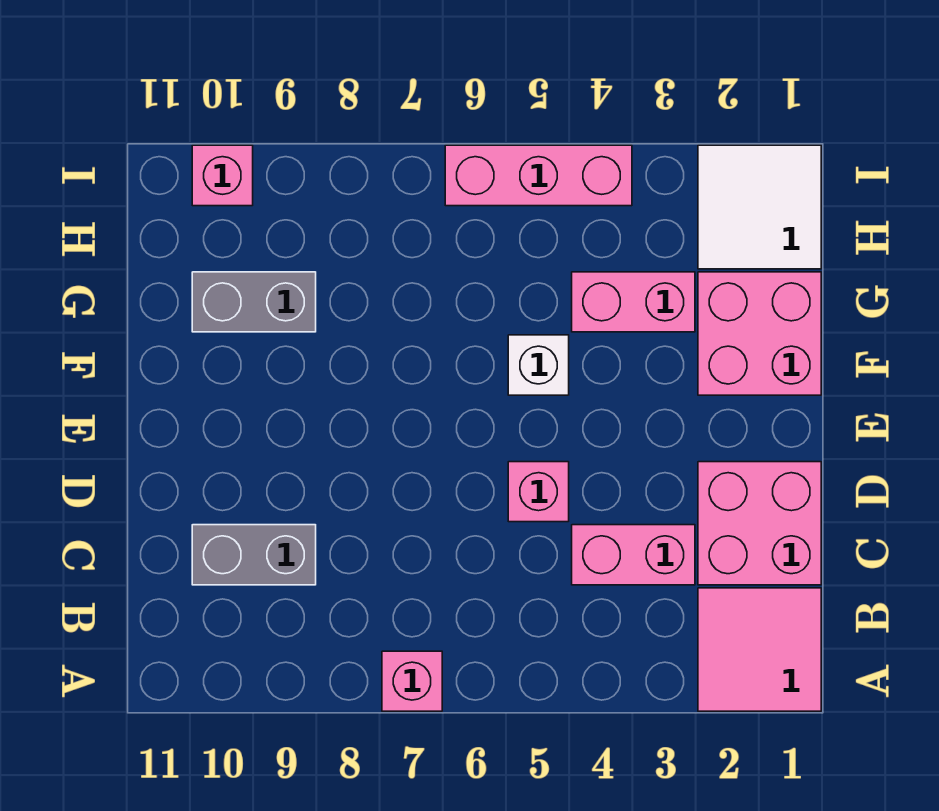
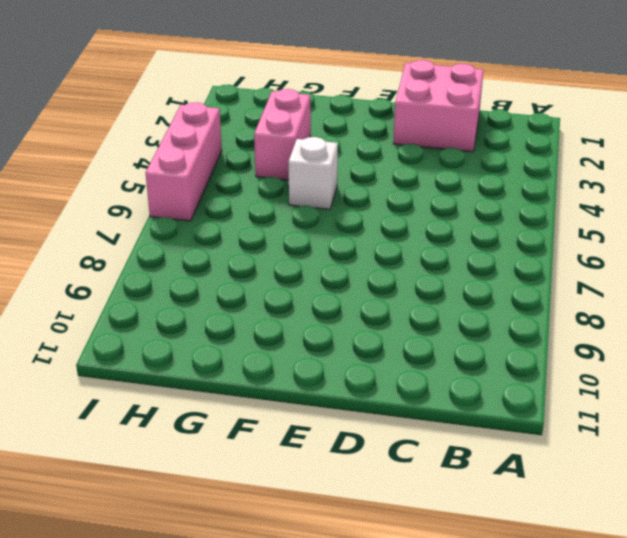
none -> pink 2x2 tile [698,588,821,711]
none -> pink 1x1 brick [382,651,442,711]
none -> pink 1x2 brick [572,525,695,585]

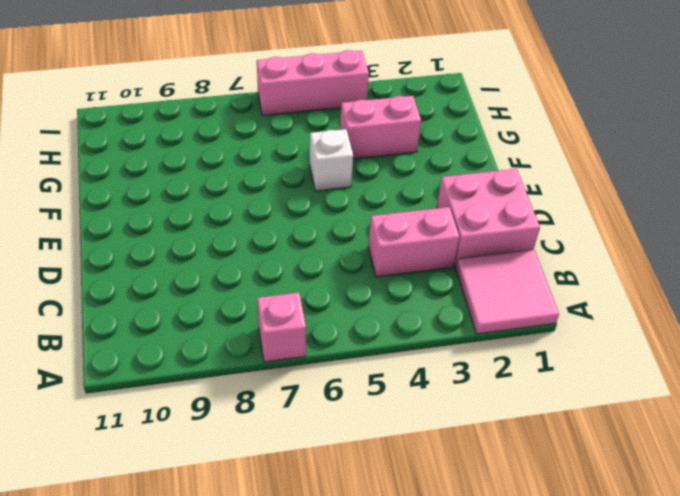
none -> grey 1x2 brick [192,525,316,585]
none -> pink 1x1 brick [508,462,569,522]
none -> pink 2x2 brick [698,272,821,395]

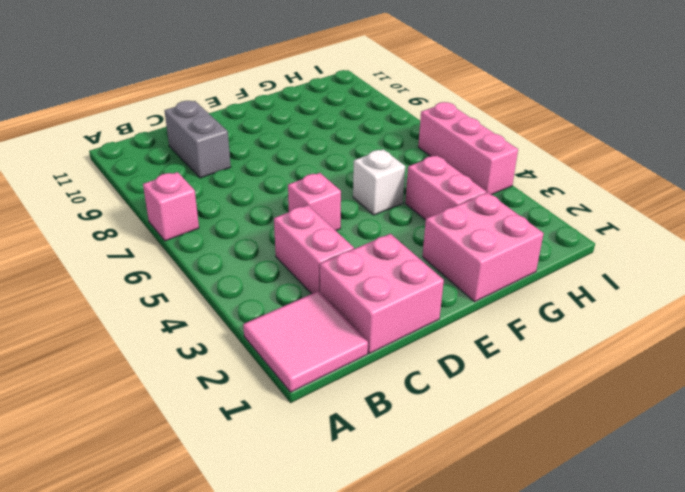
none -> grey 1x2 brick [192,272,316,332]
none -> white 2x2 tile [698,145,821,269]
none -> pink 1x1 brick [192,145,253,206]

